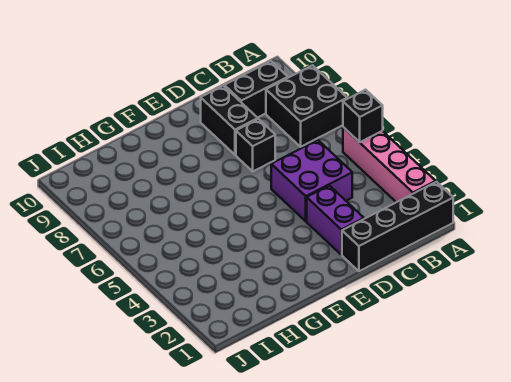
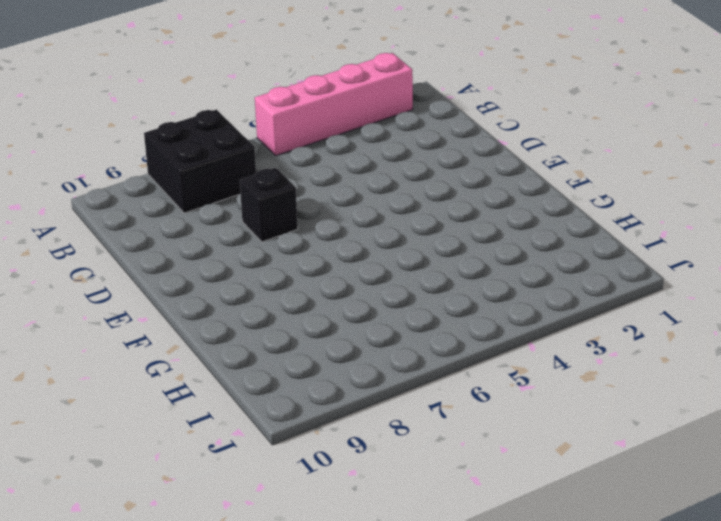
none -> black 1x4 brick [342,182,453,271]
none -> black 1x2 brick [224,61,288,118]

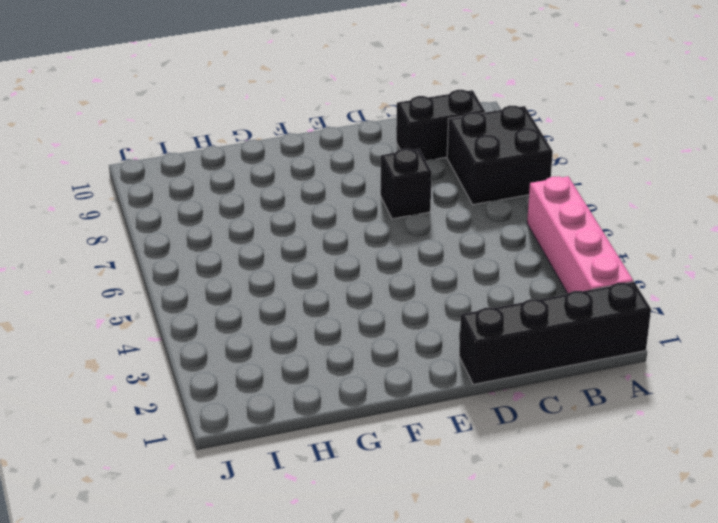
none -> purple 2x2 brick [271,140,352,221]
none -> purple 1x2 brick [307,186,364,255]

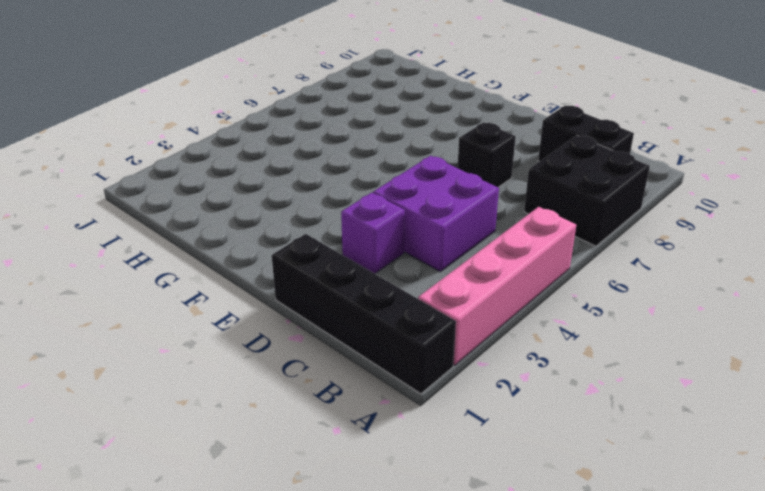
purple 1x1 brick [341,193,405,273] -> purple 1x2 brick [307,186,364,255]
none -> black 1x2 brick [201,86,258,155]
none -> black 1x1 brick [343,90,383,142]

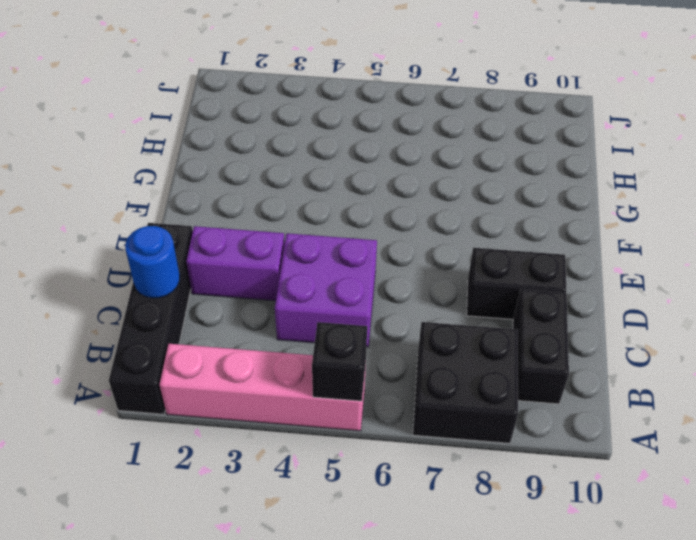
blue 1x1 round brick [125,226,180,298] -> none
none -> black 1x1 brick [236,119,275,171]

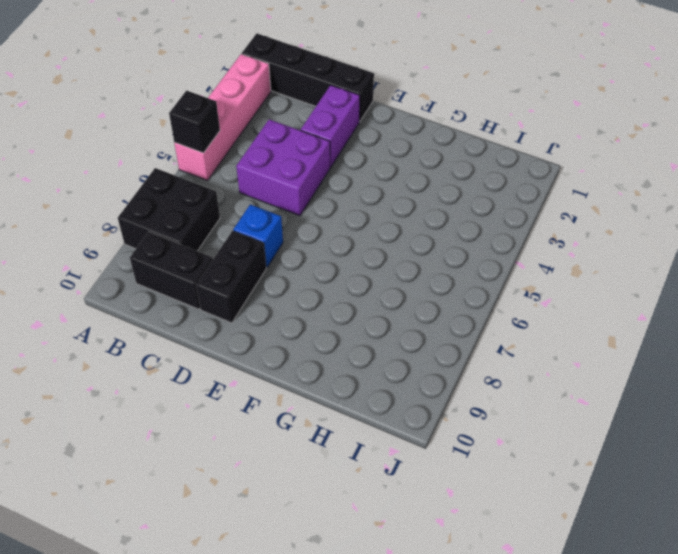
blue 1x1 brick [233,204,283,268] -> black 1x1 brick [236,119,275,171]

